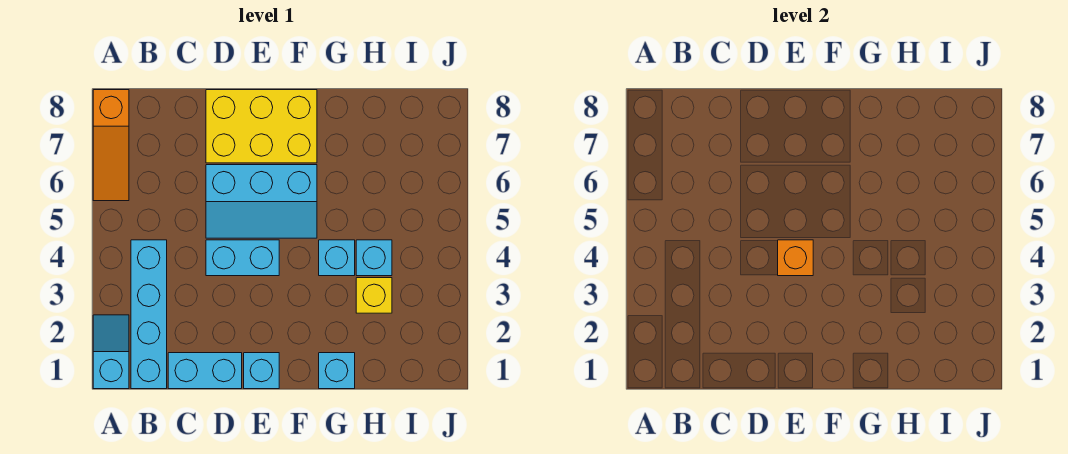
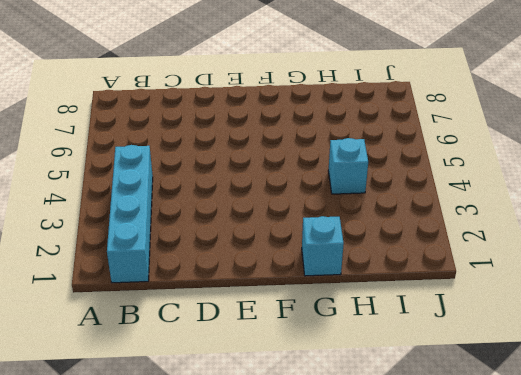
none -> cyan 1x2 slope [93,315,129,389]
none -> orange 1x3 slope [93,90,129,201]
none -> cyan 1x2 brick [168,353,242,389]

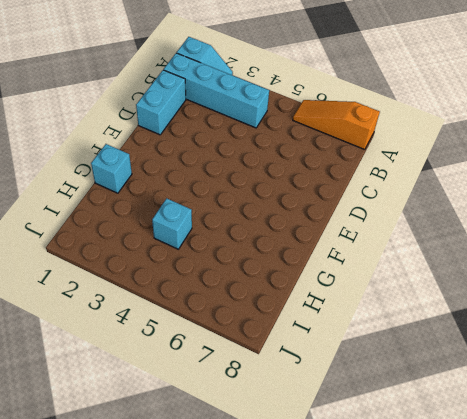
none -> cyan 1x2 brick [206,240,279,276]
none -> cyan 2x3 slope [206,165,317,238]
none -> yellow 2x3 brick [206,90,317,163]

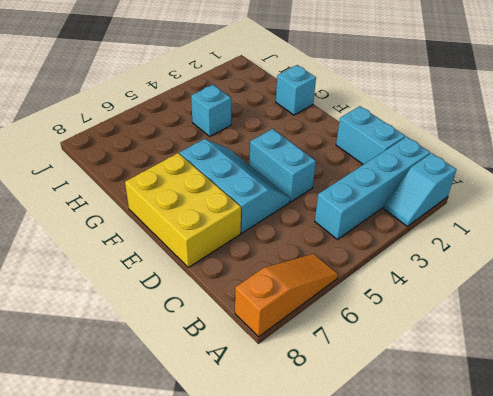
none -> cyan 1x1 brick [244,353,279,389]
none -> cyan 1x1 brick [319,240,355,276]
none -> yellow 1x1 brick [356,278,392,313]

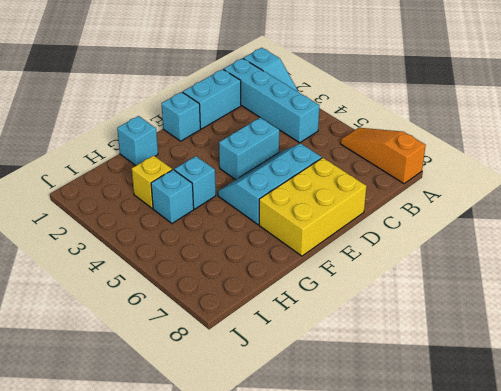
none -> orange 1x1 brick [778,240,813,276]

